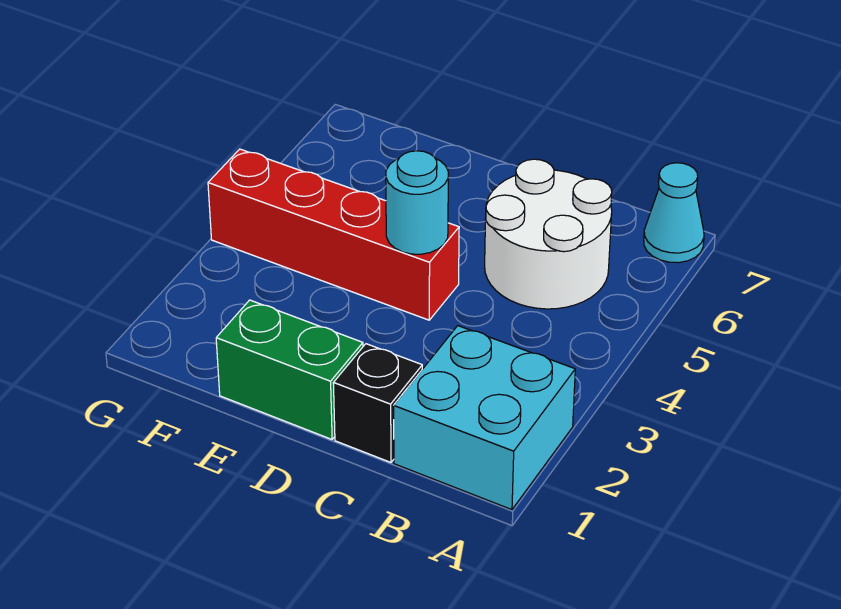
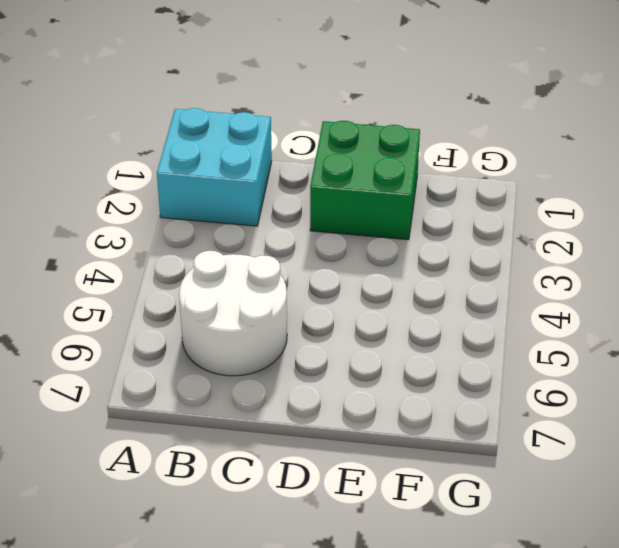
green 2x2 brick [310,121,420,240] -> green 1x2 brick [216,300,363,439]
none -> cyan 1x1 cone [644,163,704,263]
none -> black 1x1 brick [333,344,422,462]

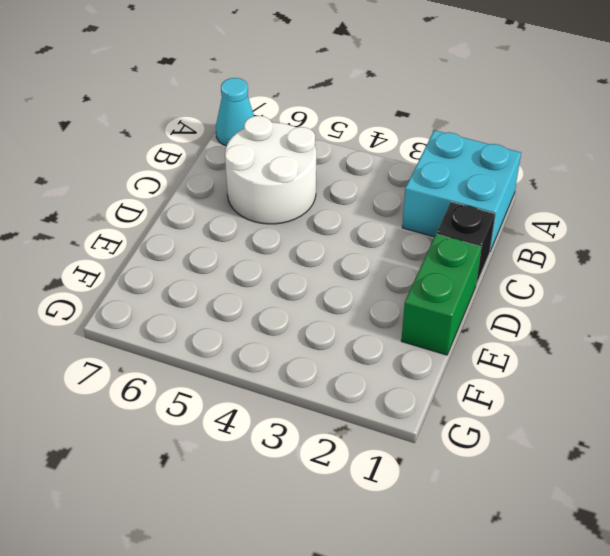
none -> red 1x4 brick [208,149,459,320]
none -> cyan 1x1 round brick [386,151,448,254]

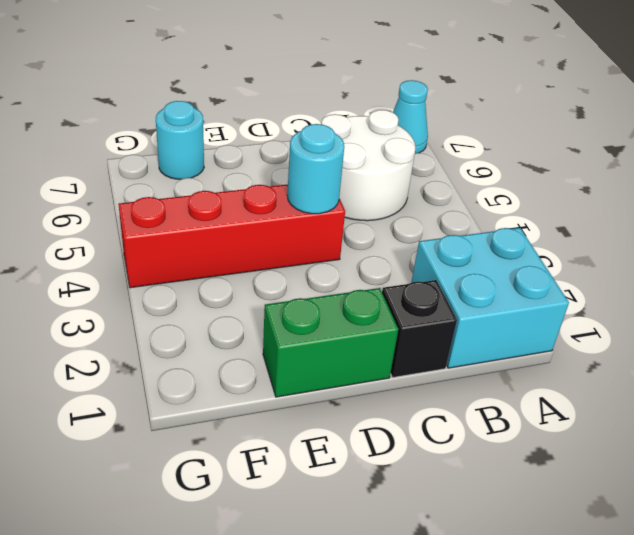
cyan 1x1 round brick [156,101,204,179] -> none

